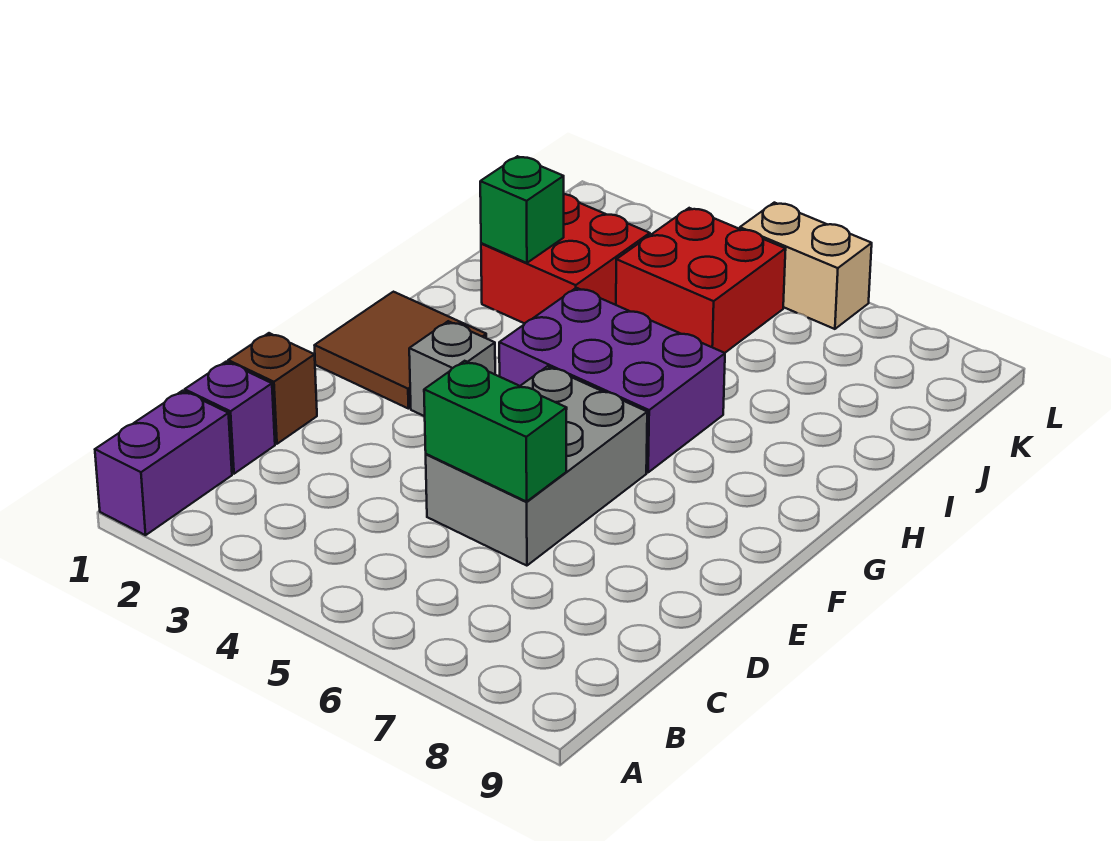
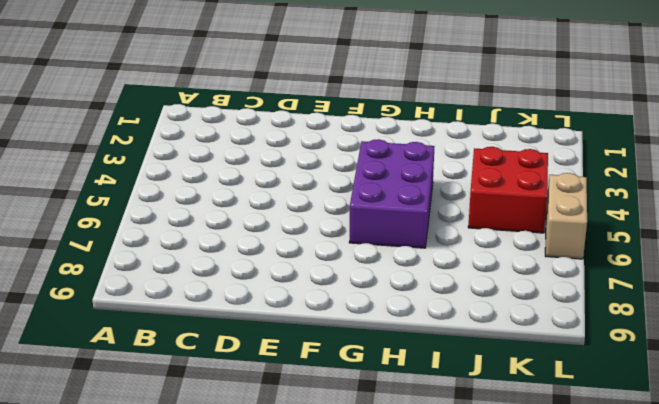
none -> purple 1x2 brick [95,391,232,535]
none -> purple 1x1 brick [185,362,275,474]
none -> brown 1x1 brick [228,333,317,444]

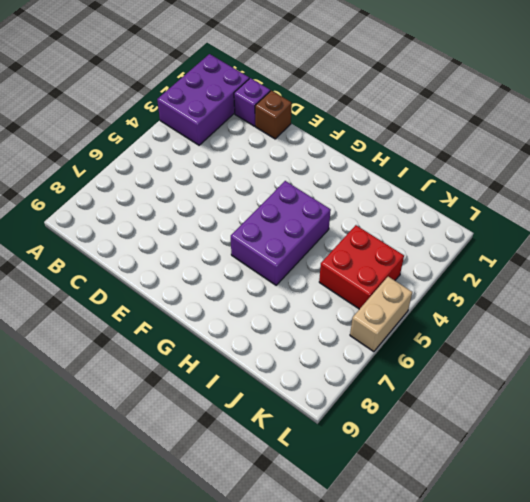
purple 2x3 brick [157,54,249,145] -> purple 1x2 brick [95,391,232,535]
none -> grey 2x3 brick [426,366,647,566]
none -> brown 2x2 tile [315,292,486,409]
none -> grey 1x1 brick [409,321,495,416]

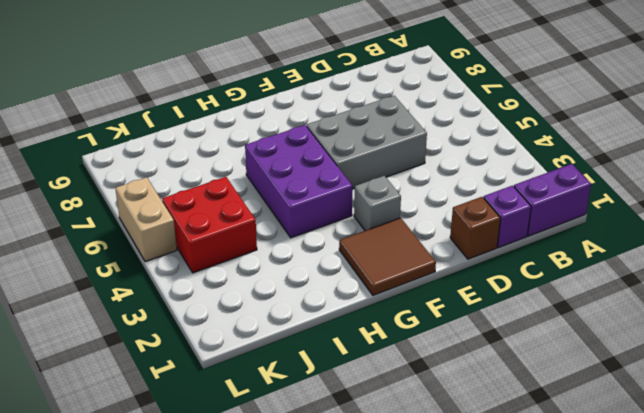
none -> red 2x2 brick [481,194,650,323]
none -> green 1x2 brick [424,361,567,502]
none -> green 1x1 brick [480,156,564,263]

